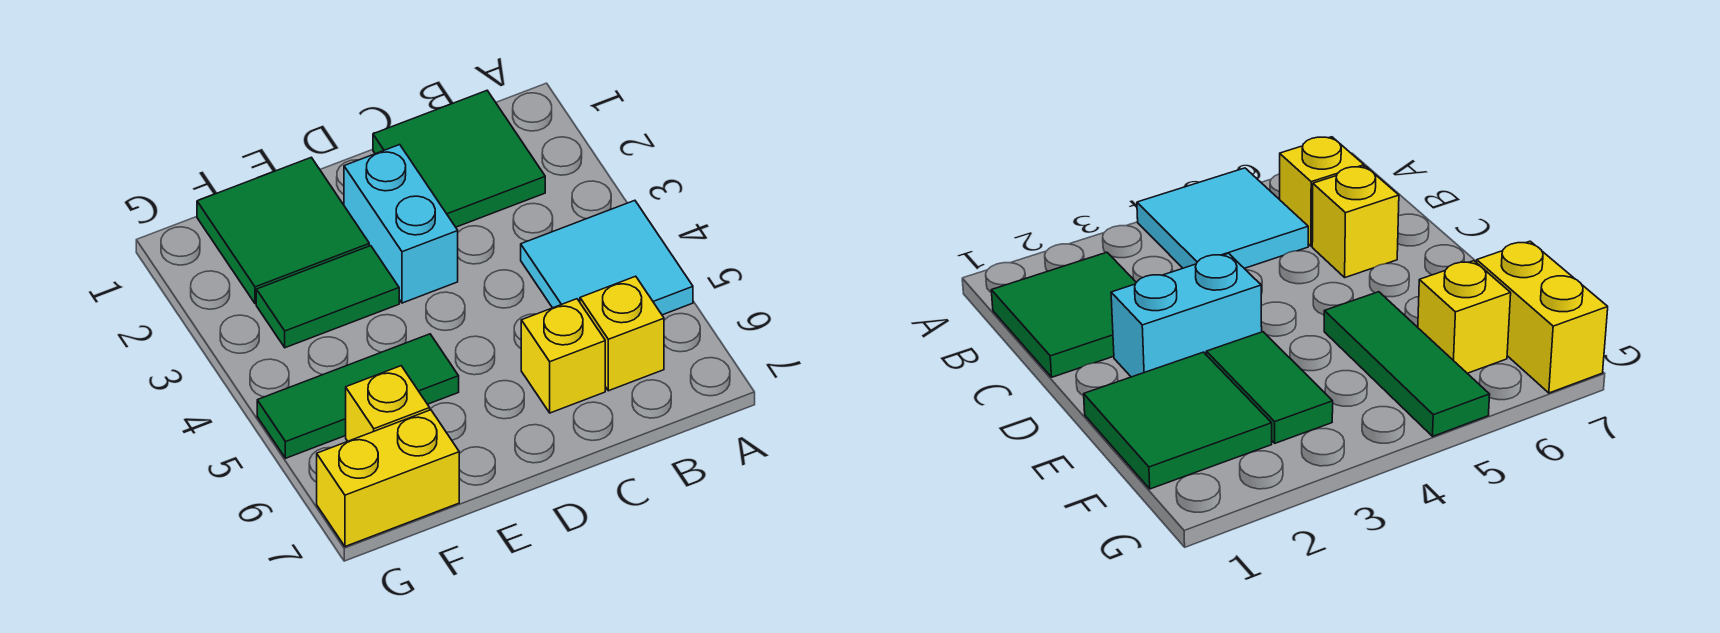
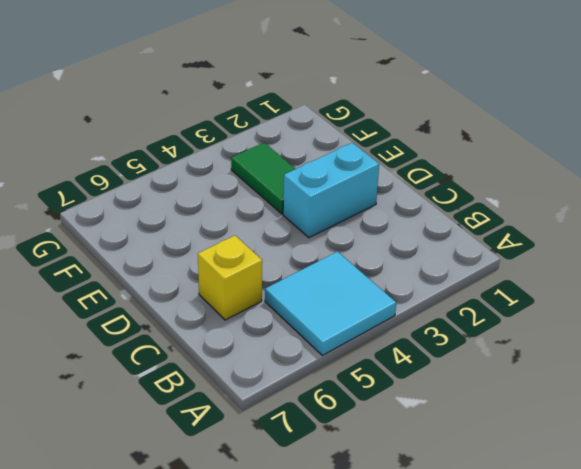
none -> green 2x2 tile [373,91,545,227]
none -> yellow 1x1 brick [580,276,664,391]

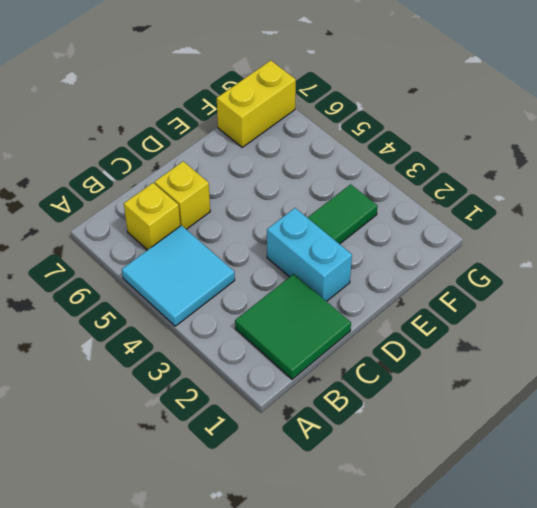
none -> green 2x2 tile [197,157,369,304]
none -> green 1x3 tile [257,334,459,458]

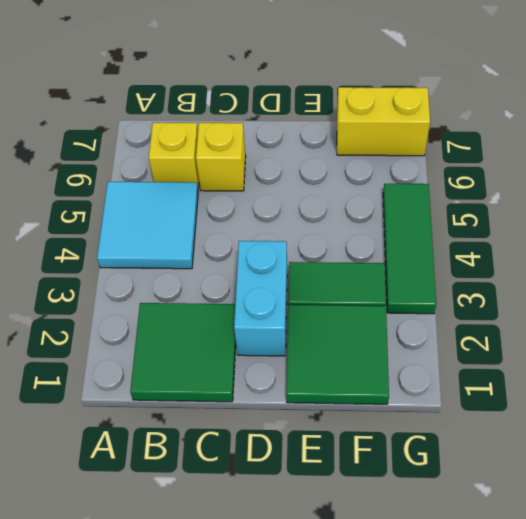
green 1x3 tile [383,184,436,314] -> green 1x3 tile turned to [257,334,459,458]
none -> yellow 1x1 brick [346,366,430,441]

